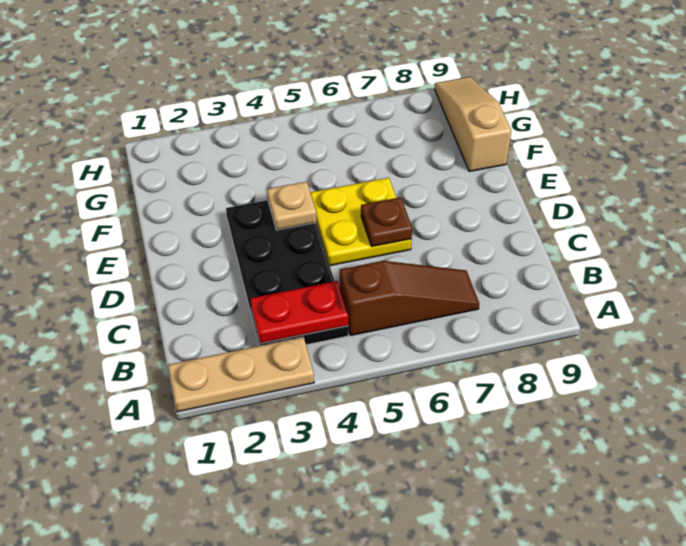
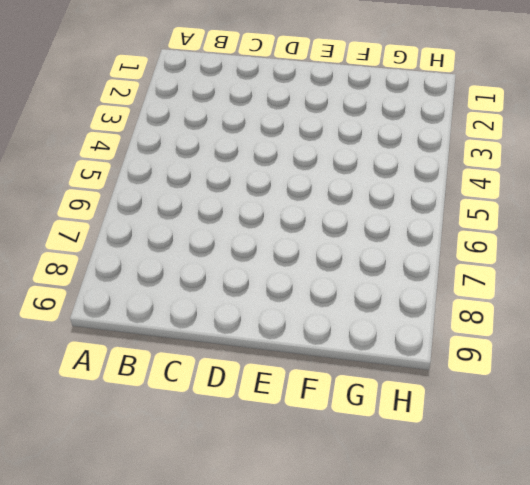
none -> tan 1x3 plate [168,337,314,412]
none -> black 2x4 plate [226,200,348,346]

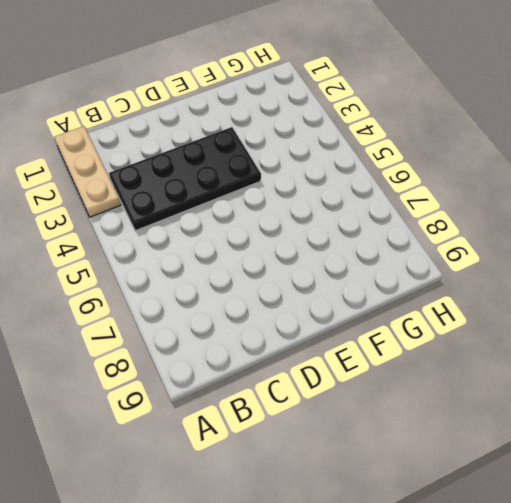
none -> brown 1x3 slope [340,261,479,336]
none -> yellow 2x2 plate [310,178,412,266]

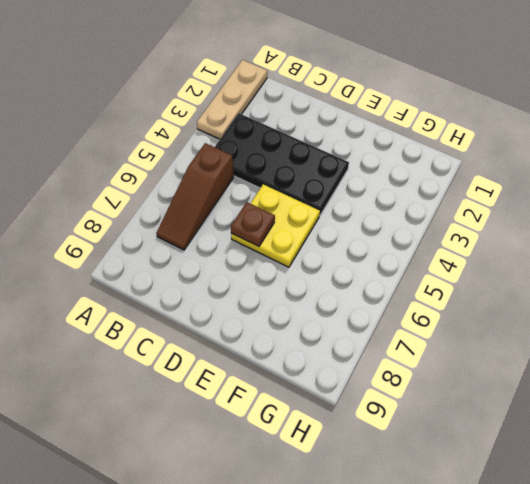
none -> tan 1x3 slope [434,77,511,172]
none -> red 1x2 plate [250,281,348,344]

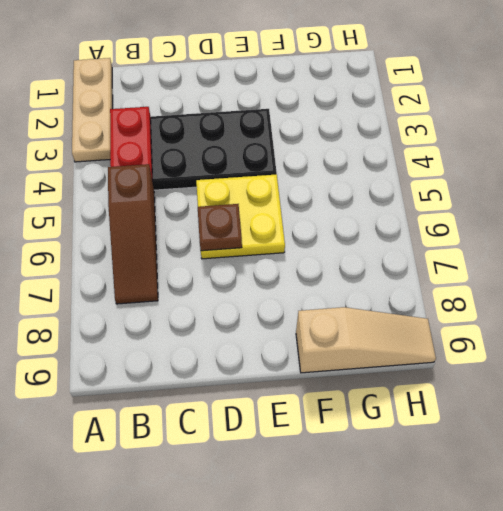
none -> tan 1x1 plate [267,182,317,230]

